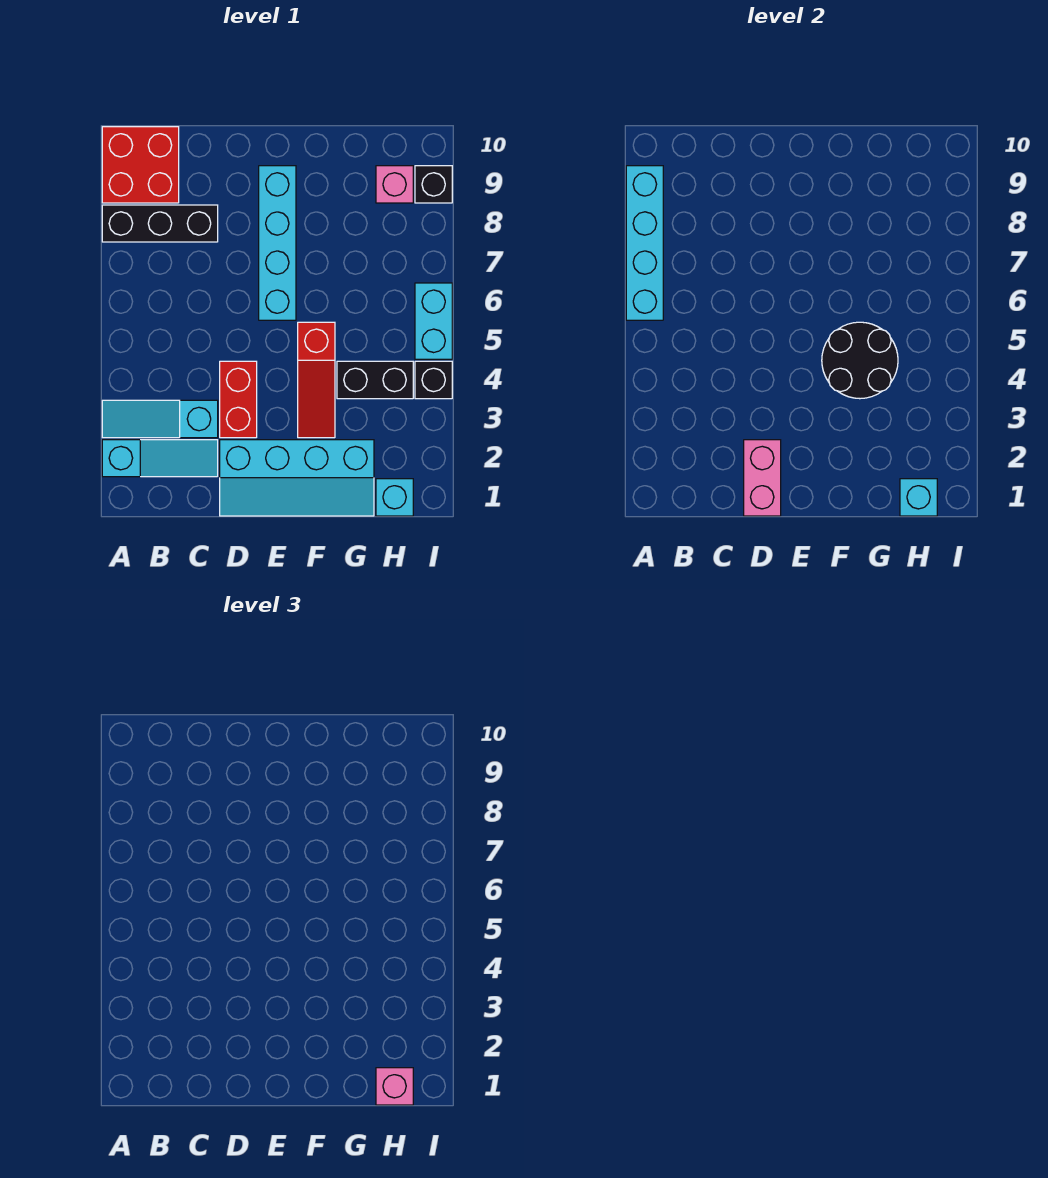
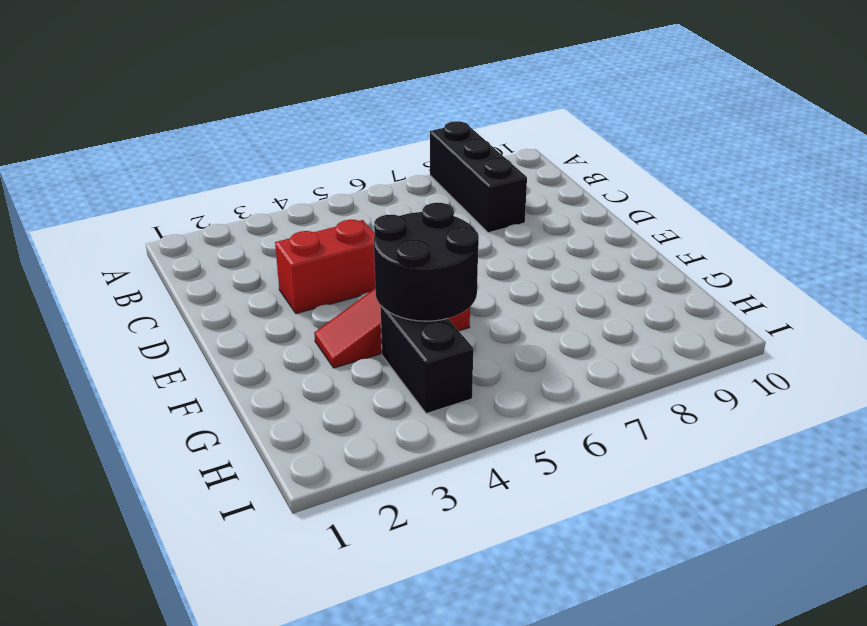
none -> cyan 1x3 slope [102,440,218,477]
none -> cyan 1x3 slope [102,400,218,438]
none -> red 2x2 brick [102,127,179,203]

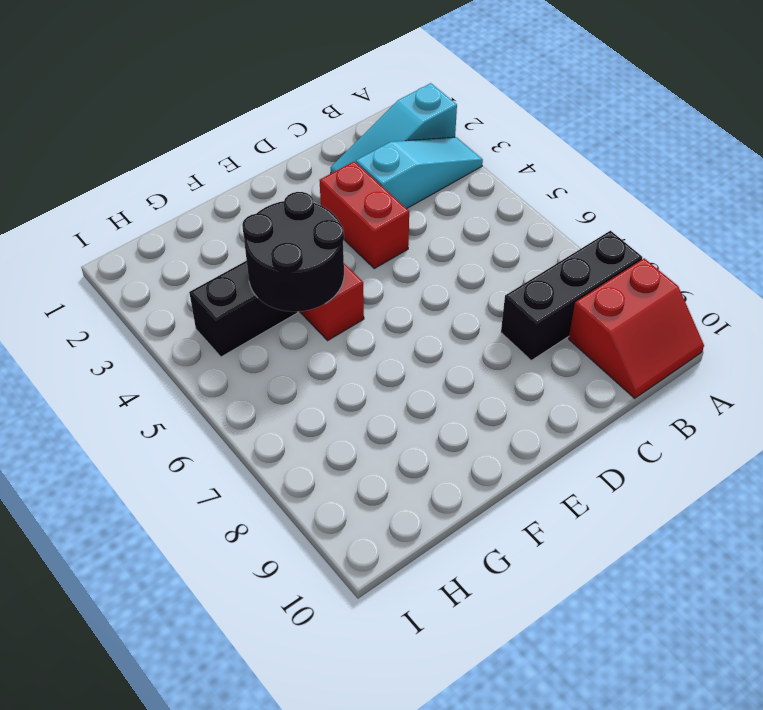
red 2x2 slope [569,258,704,398] -> red 2x2 brick [102,127,179,203]
none -> cyan 2x4 slope [220,440,374,516]
none -> cyan 1x4 brick [259,166,296,320]
none -> cyan 1x1 brick [376,479,413,516]

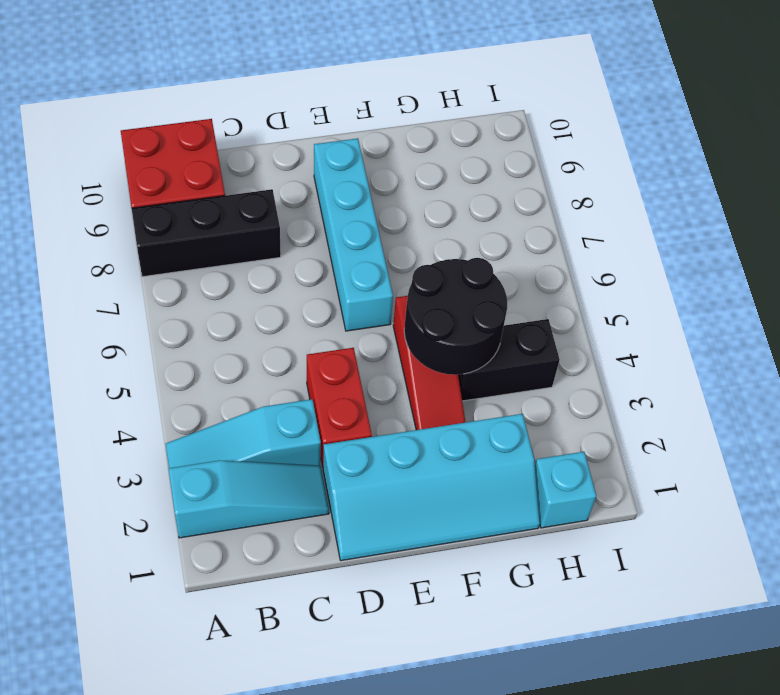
none -> pink 1x1 brick [376,166,413,203]
none -> black 1x1 brick [415,361,452,399]
none -> cyan 1x2 brick [415,283,452,359]

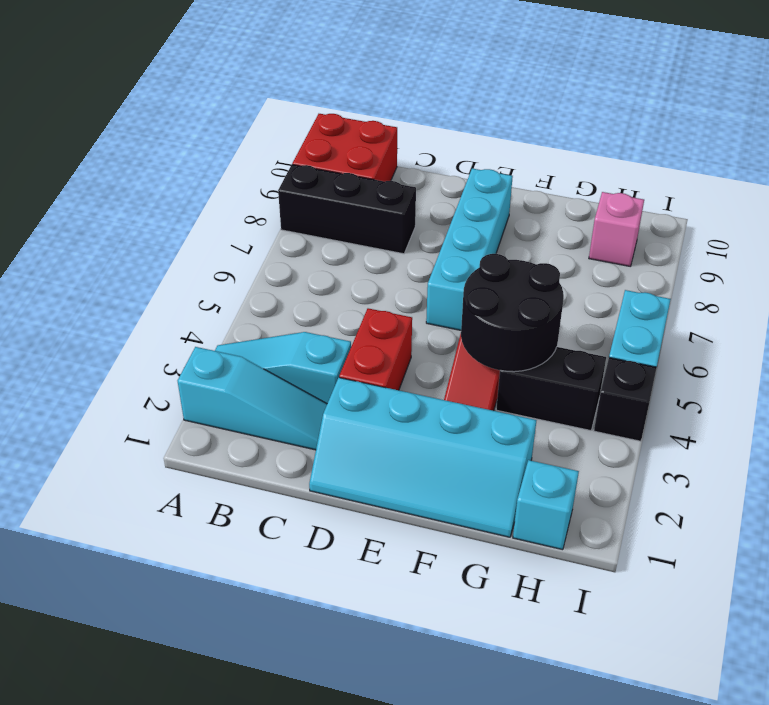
none -> black 1x1 brick [415,166,452,203]
none -> cyan 1x4 brick [626,166,663,320]
none -> pink 1x2 brick [744,440,781,516]

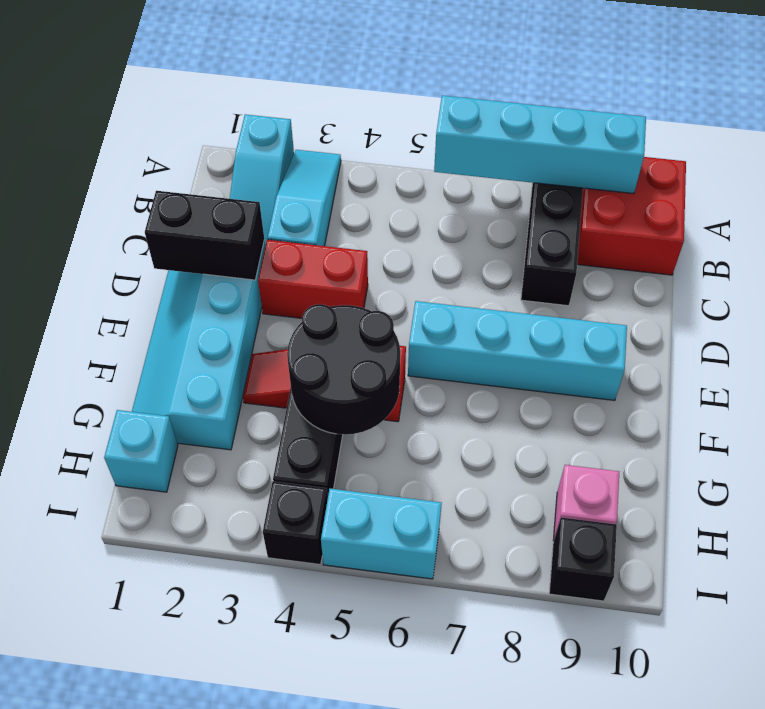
black 1x2 brick [145,191,264,280] -> pink 1x2 brick [744,440,781,516]
none -> cyan 1x1 brick [900,479,937,516]
none -> pink 1x1 brick [376,1068,413,1105]

